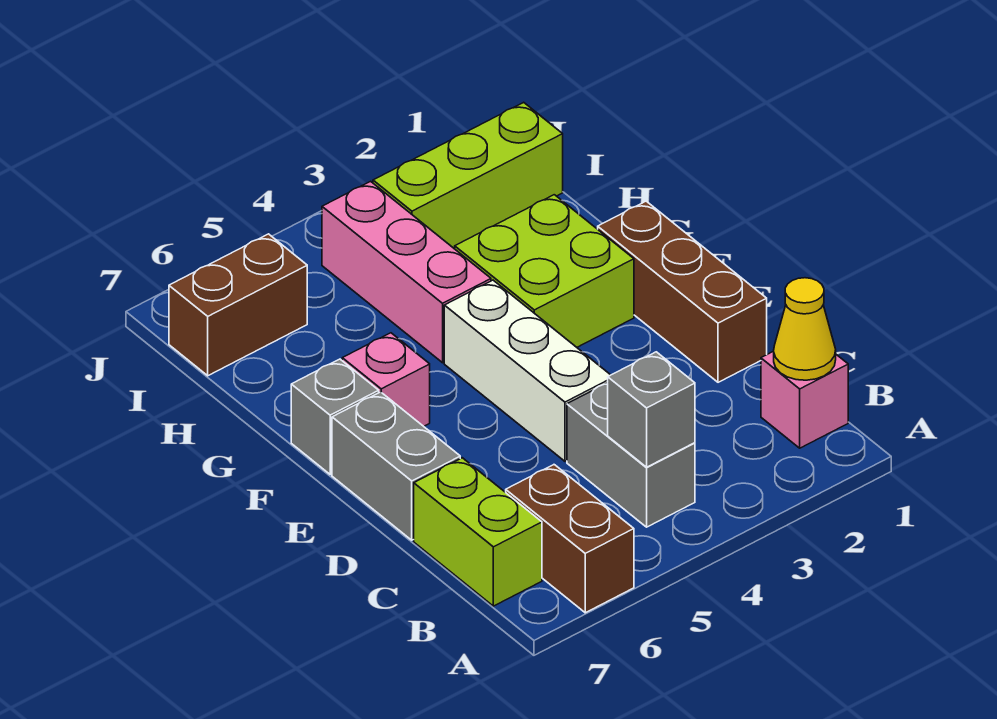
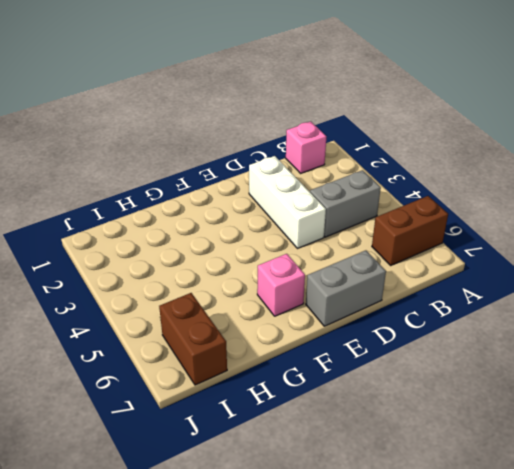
white 1x3 brick [249,156,326,249] -> white 1x3 brick turned to [444,280,610,461]
none -> lime 1x2 brick [414,458,542,606]
none -> brown 1x3 brick [598,201,767,382]
none -> lime 2x2 brick [455,195,634,347]

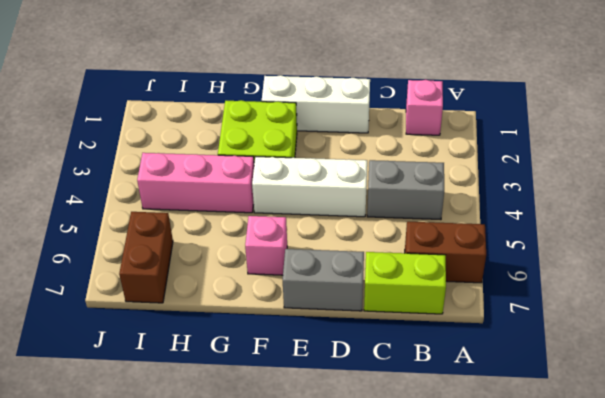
white 1x3 brick [262,75,370,133] -> brown 1x3 brick [598,201,767,382]
none -> grey 1x1 brick [291,359,379,474]
none -> lime 1x3 brick [373,102,563,249]
none -> yellow 1x1 cone [774,278,836,380]

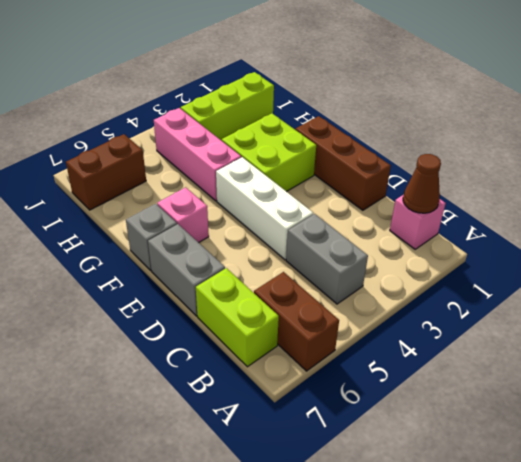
brown 1x1 cone [403,154,441,213] -> yellow 1x1 cone [774,278,836,380]
none -> grey 1x1 brick [608,352,695,467]

